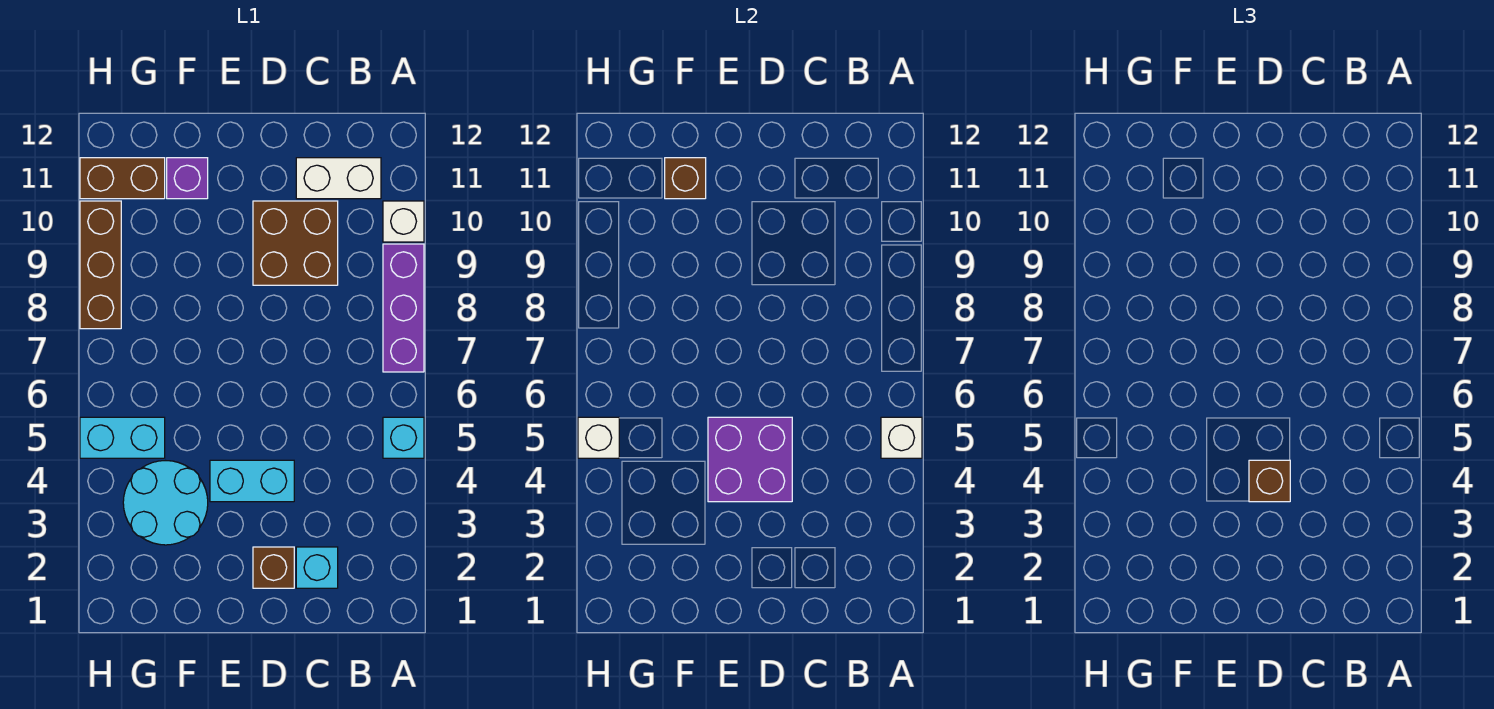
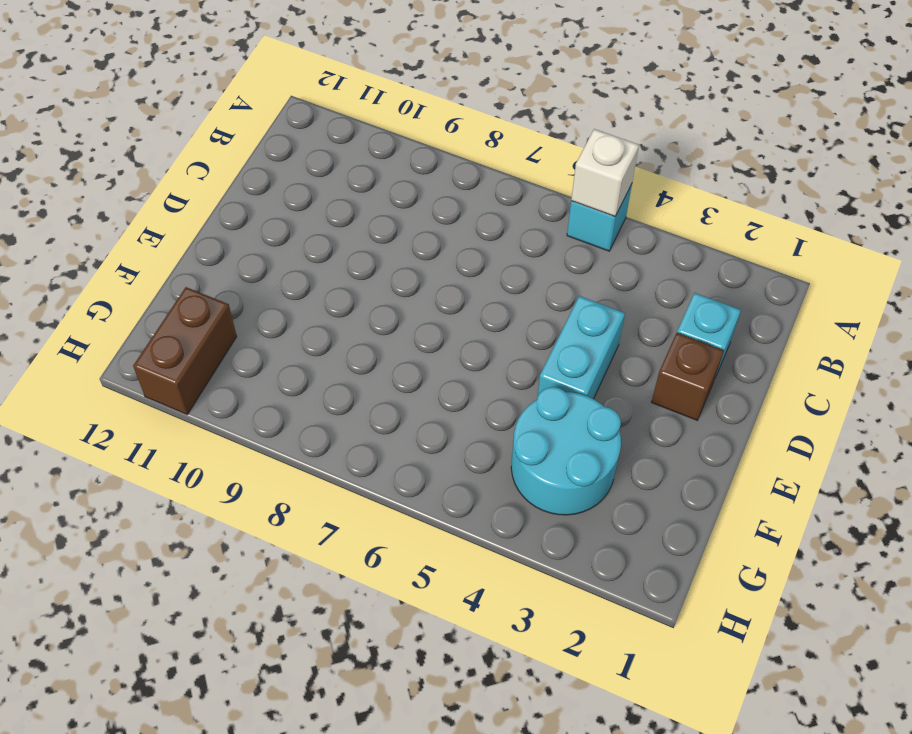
none -> purple 1x3 brick [383,244,424,372]
none -> white 1x1 brick [383,201,424,242]
none -> white 1x2 brick [296,158,381,199]

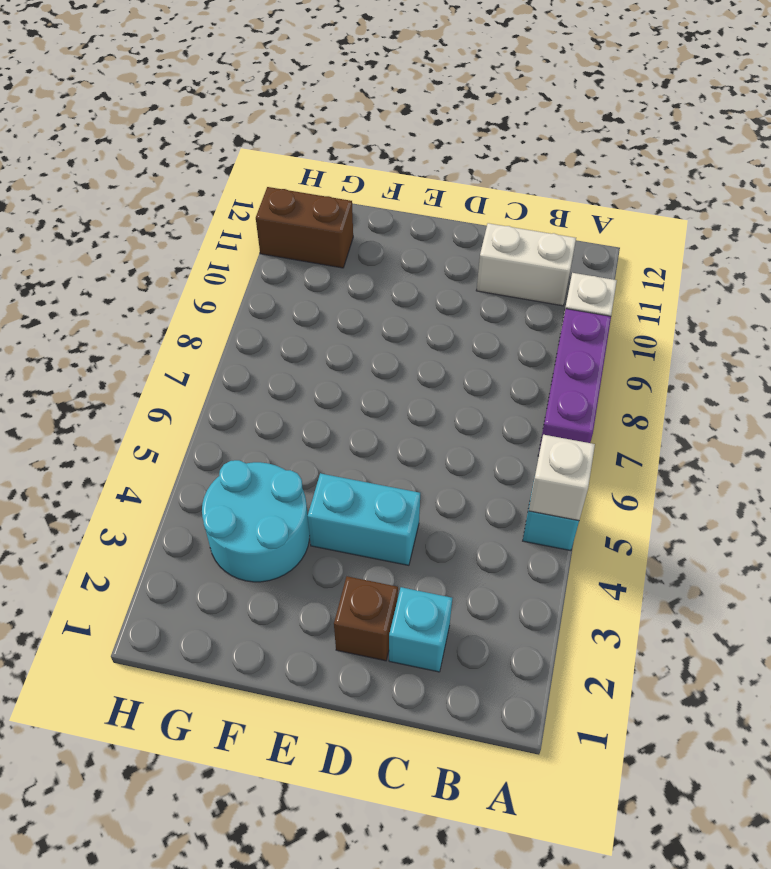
none -> brown 2x2 brick [253,201,338,285]
none -> purple 1x1 brick [167,158,208,199]
none -> cyan 1x2 brick [80,417,165,458]

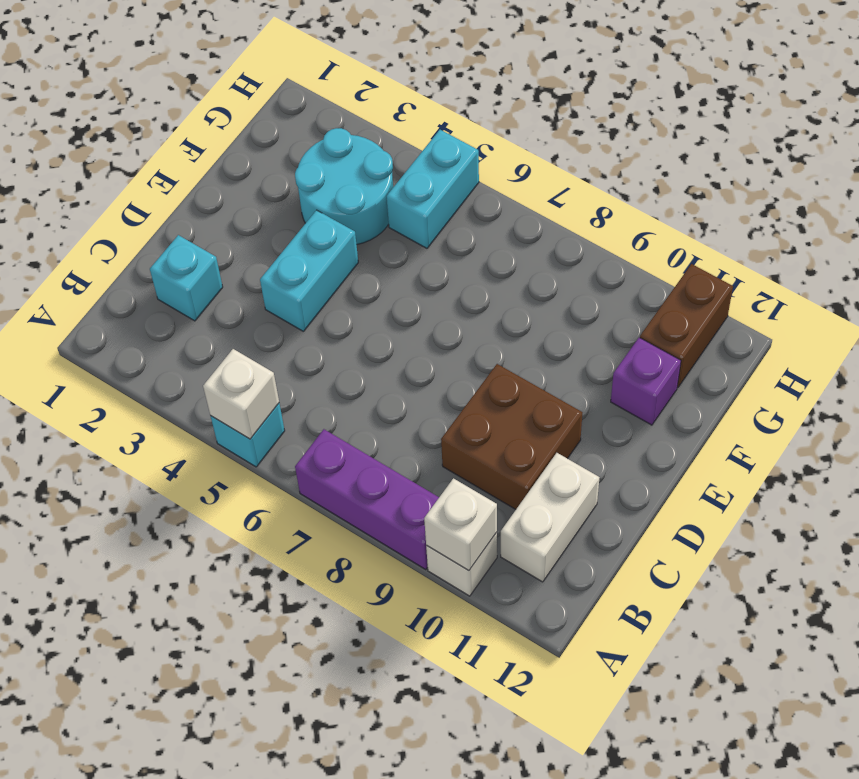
white 1x1 brick [424,478,497,571] -> white 1x1 brick moved to [578,417,619,458]
none -> brown 1x1 brick [253,547,294,588]
none -> brown 1x3 brick [80,201,121,329]
none -> purple 2x2 brick [708,417,792,502]

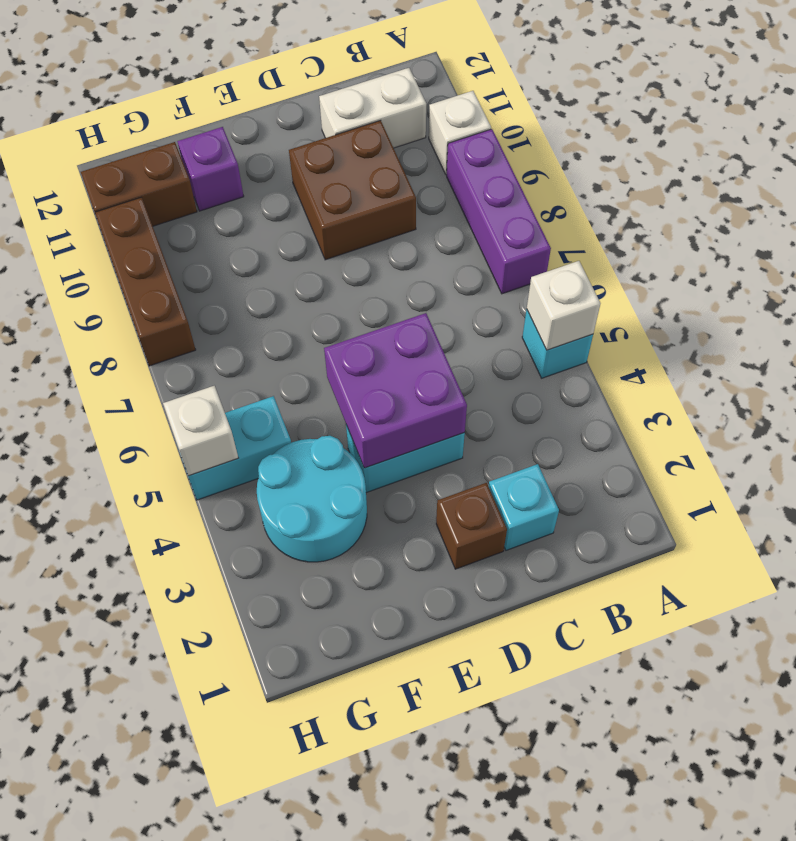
none -> brown 1x1 brick [665,158,706,199]
none -> brown 1x1 brick [1249,460,1290,502]

